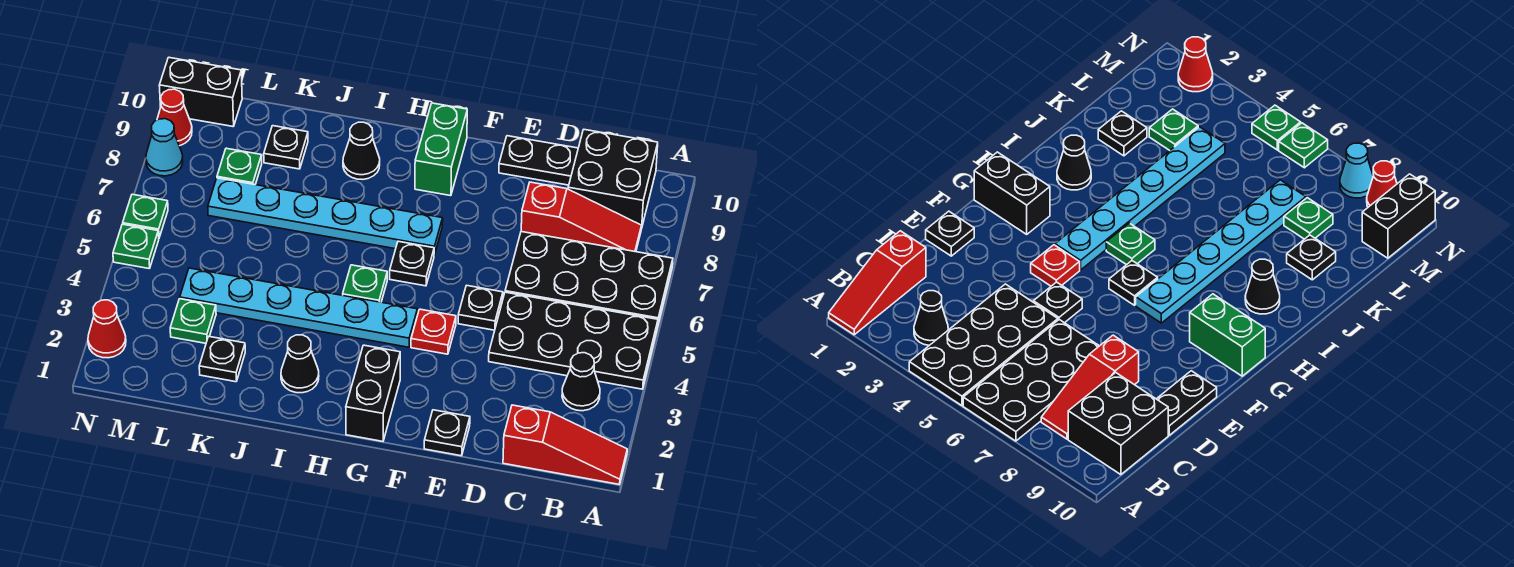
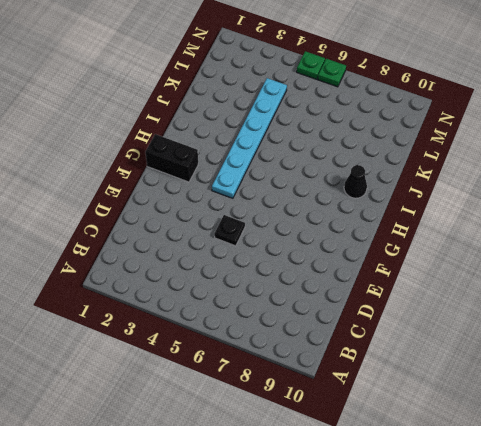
none -> red 1x3 slope [503,405,627,484]
none -> black 2x4 plate [489,292,658,389]
none -> black 2x4 plate [505,232,673,324]

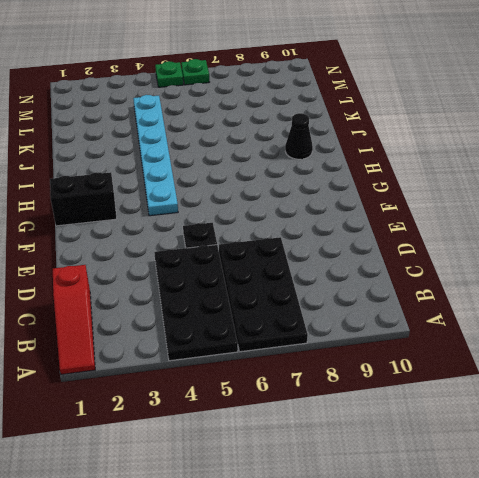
none -> black 1x1 cone [562,353,600,411]
none -> red 1x3 slope [521,182,642,252]
none -> black 2x2 brick [568,130,658,229]

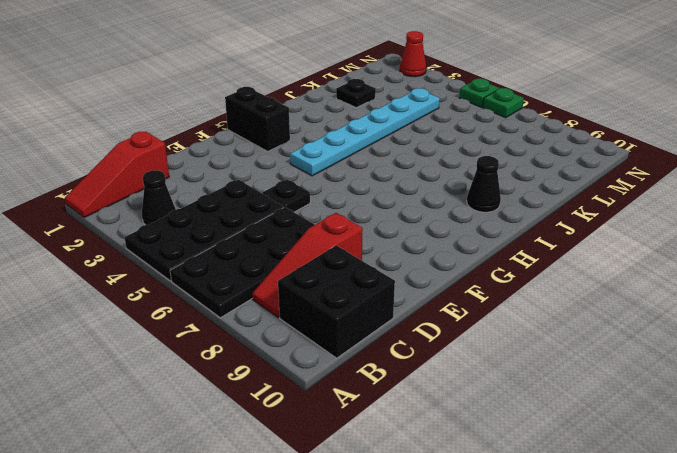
none -> black 1x2 plate [499,136,578,185]
none -> black 1x1 plate [424,410,470,456]
none -> red 1x1 plate [411,309,456,354]

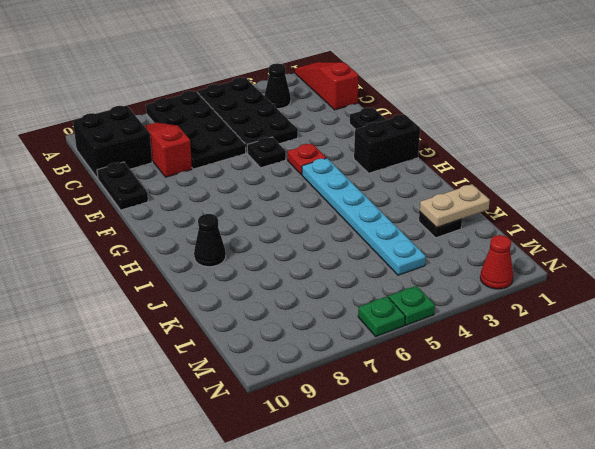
tan 1x2 plate [420,184,490,227] -> none
none -> black 1x1 plate [390,241,434,286]
none -> cyan 1x6 plate [208,178,443,255]
none -> green 1x2 brick [415,103,467,196]

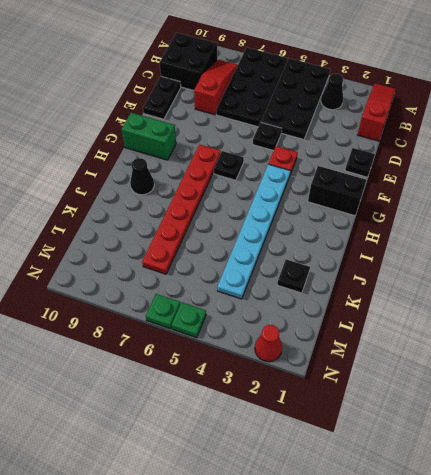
red 1x6 plate [142,144,221,274] -> cyan 1x6 plate [208,178,443,255]
none -> green 1x1 plate [343,265,387,302]
none -> black 1x1 cone [281,335,319,393]
none -> black 1x1 plate [264,126,308,169]

